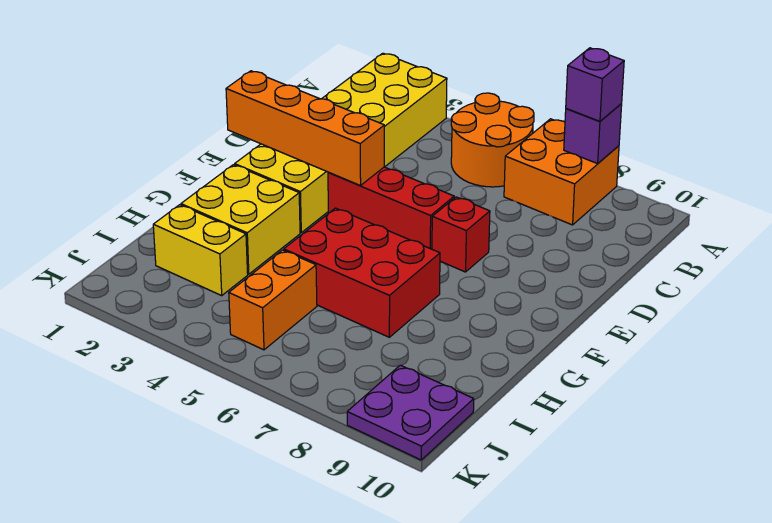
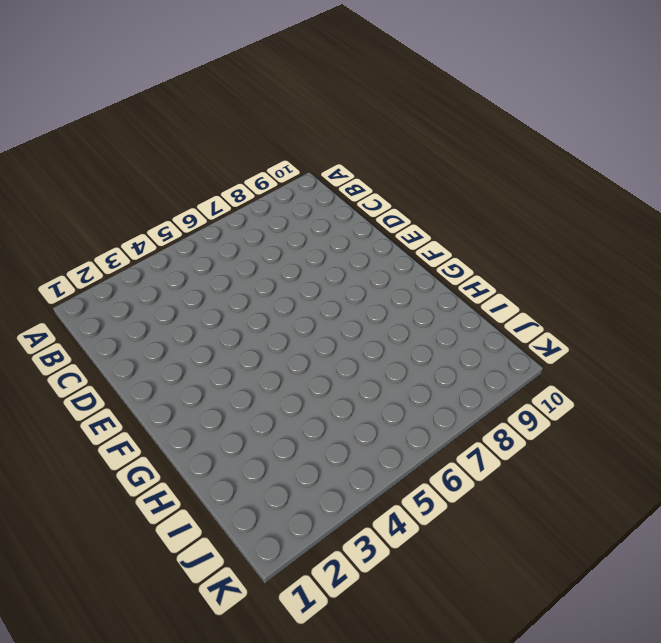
none -> yellow 2x6 brick [235,53,447,233]
none -> orange 2x2 round brick [451,93,534,187]
none -> orange 2x2 brick [504,119,619,225]

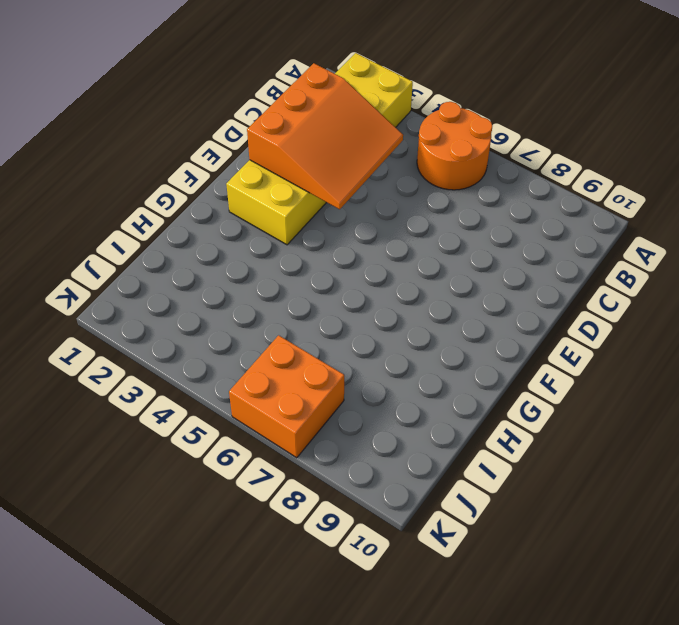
orange 3x3 slope [247,63,403,209] -> orange 1x4 brick [226,71,384,186]
orange 2x2 brick [229,335,344,458] -> orange 2x2 brick moved to [504,119,619,225]
none -> red 1x3 brick [328,167,454,249]
none -> red 1x1 brick [432,197,490,272]
none -> yellow 2x2 brick [181,165,300,274]

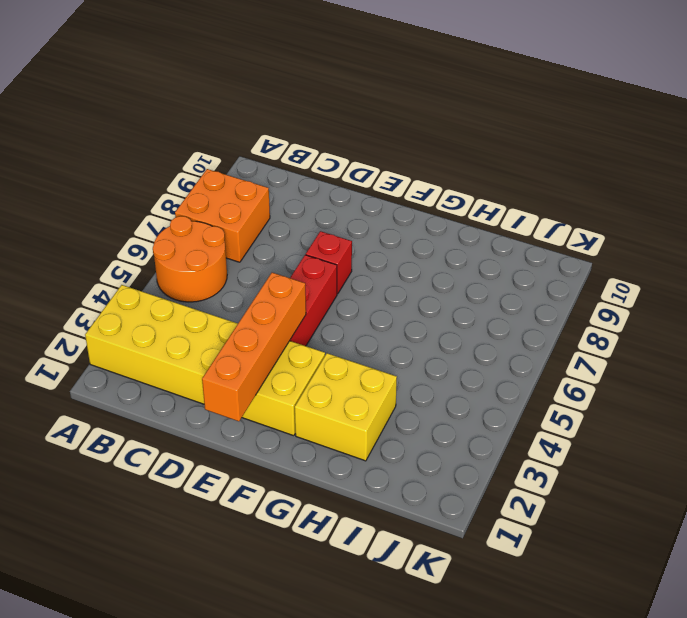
none -> red 2x3 brick [284,208,440,337]
none -> yellow 1x2 brick [153,205,248,296]
none -> orange 1x2 brick [229,250,317,350]

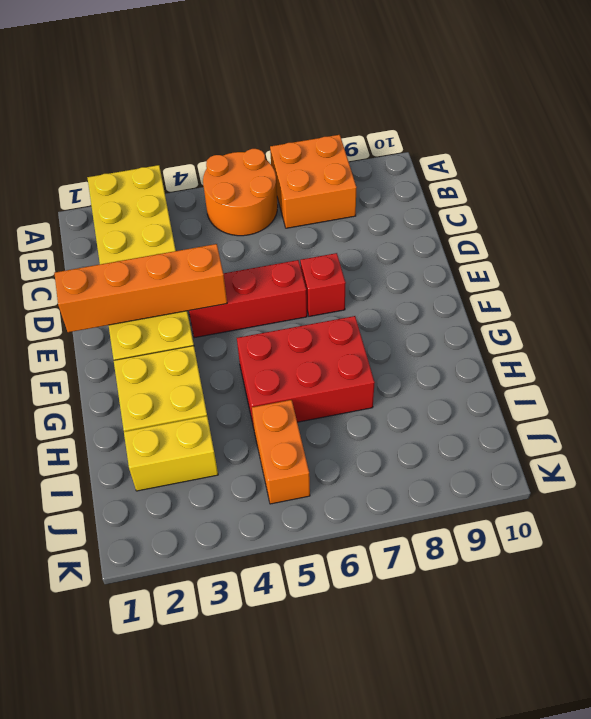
none -> purple 2x2 plate [347,365,474,460]
none -> purple 1x1 brick [564,104,622,164]
none -> purple 1x1 brick [566,48,624,121]

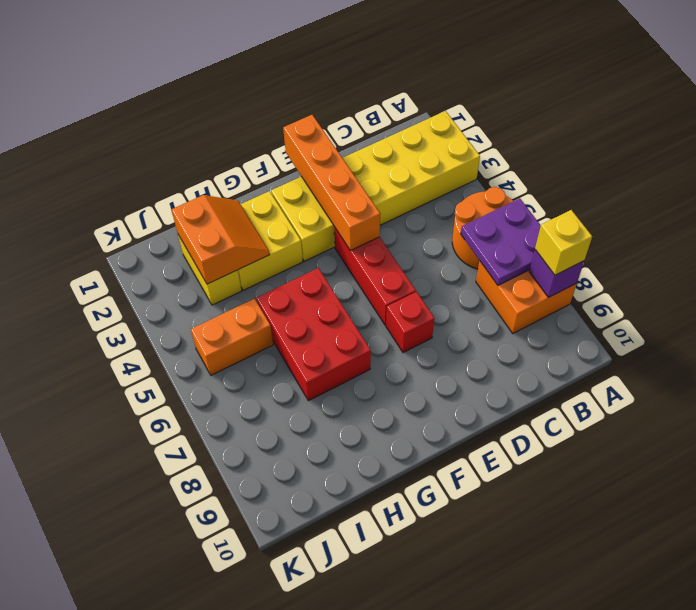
purple 2x2 plate [461,198,541,285] -> purple 2x2 plate moved to [347,365,474,460]
yellow 1x1 brick [535,210,592,275] -> purple 1x1 brick [566,48,624,121]
orange 2x2 slope [171,195,270,284] -> none

